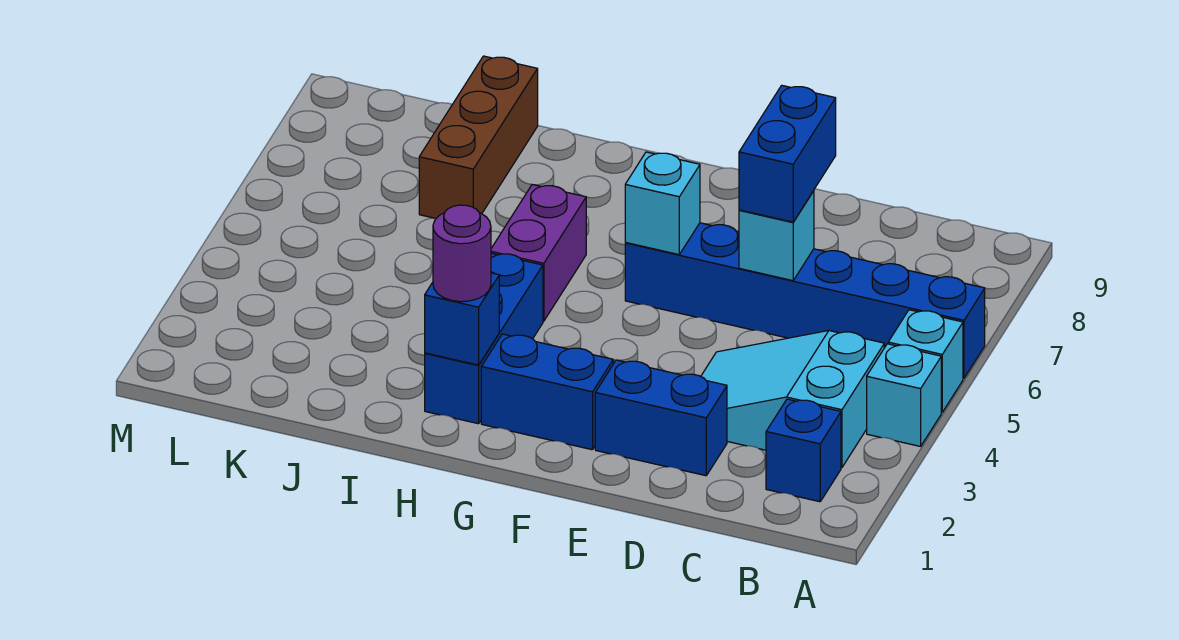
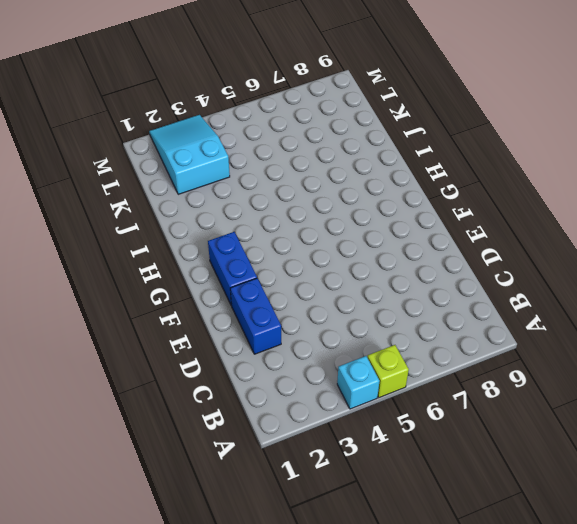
lime 1x1 brick [367,345,409,398] -> cyan 1x1 brick [888,310,963,412]
cyan 2x3 slope [149,115,230,194] -> cyan 2x3 slope moved to [701,331,884,468]
none -> blue 1x6 brick [625,223,985,378]
none -> blue 1x1 brick [766,399,841,502]
none -> blue 1x3 brick [425,253,543,424]

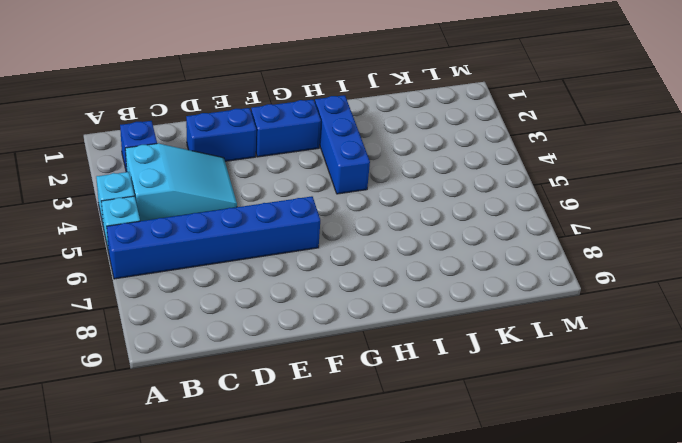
none -> purple 1x2 brick [491,185,586,321]
none -> brown 1x3 brick [419,56,538,218]
none -> cyan 1x1 brick [739,191,814,281]

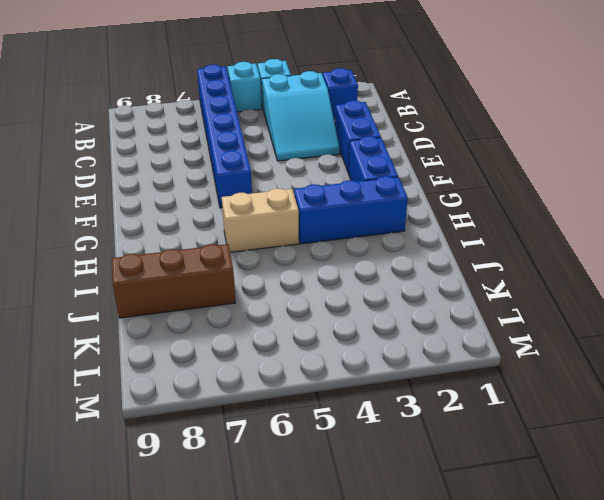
tan 1x2 brick [222,188,299,252] -> purple 1x2 brick [491,185,586,321]
none -> cyan 1x1 brick [739,191,814,281]
none -> cyan 1x1 brick [625,152,700,255]
none -> blue 1x1 brick [425,273,499,365]

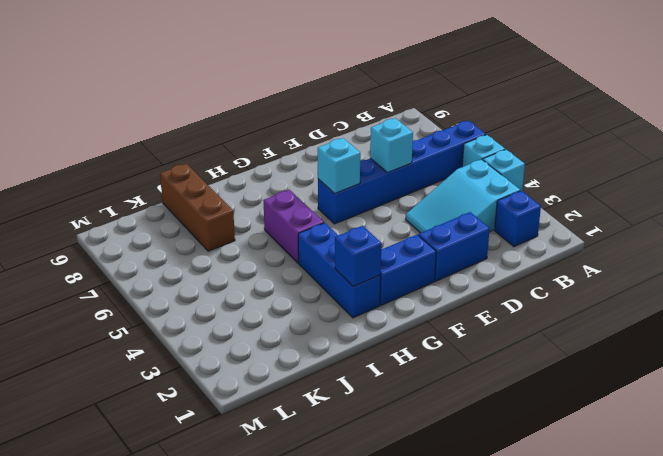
none -> blue 1x2 brick [739,85,836,222]
none -> purple 1x1 round brick [433,205,491,302]

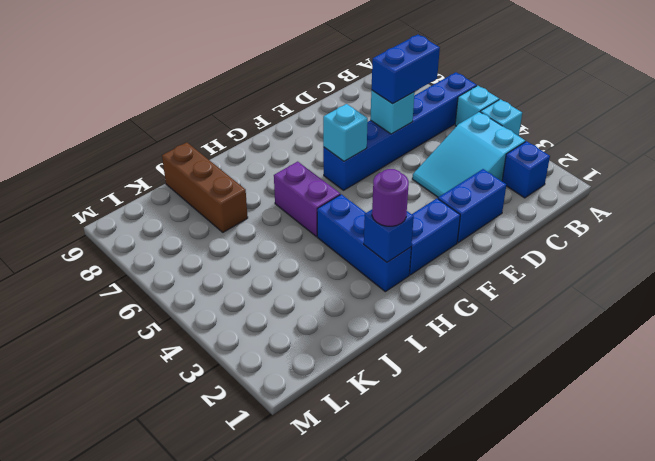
blue 1x2 brick [371,35,440,104] -> blue 1x2 brick turned to [739,85,836,222]

